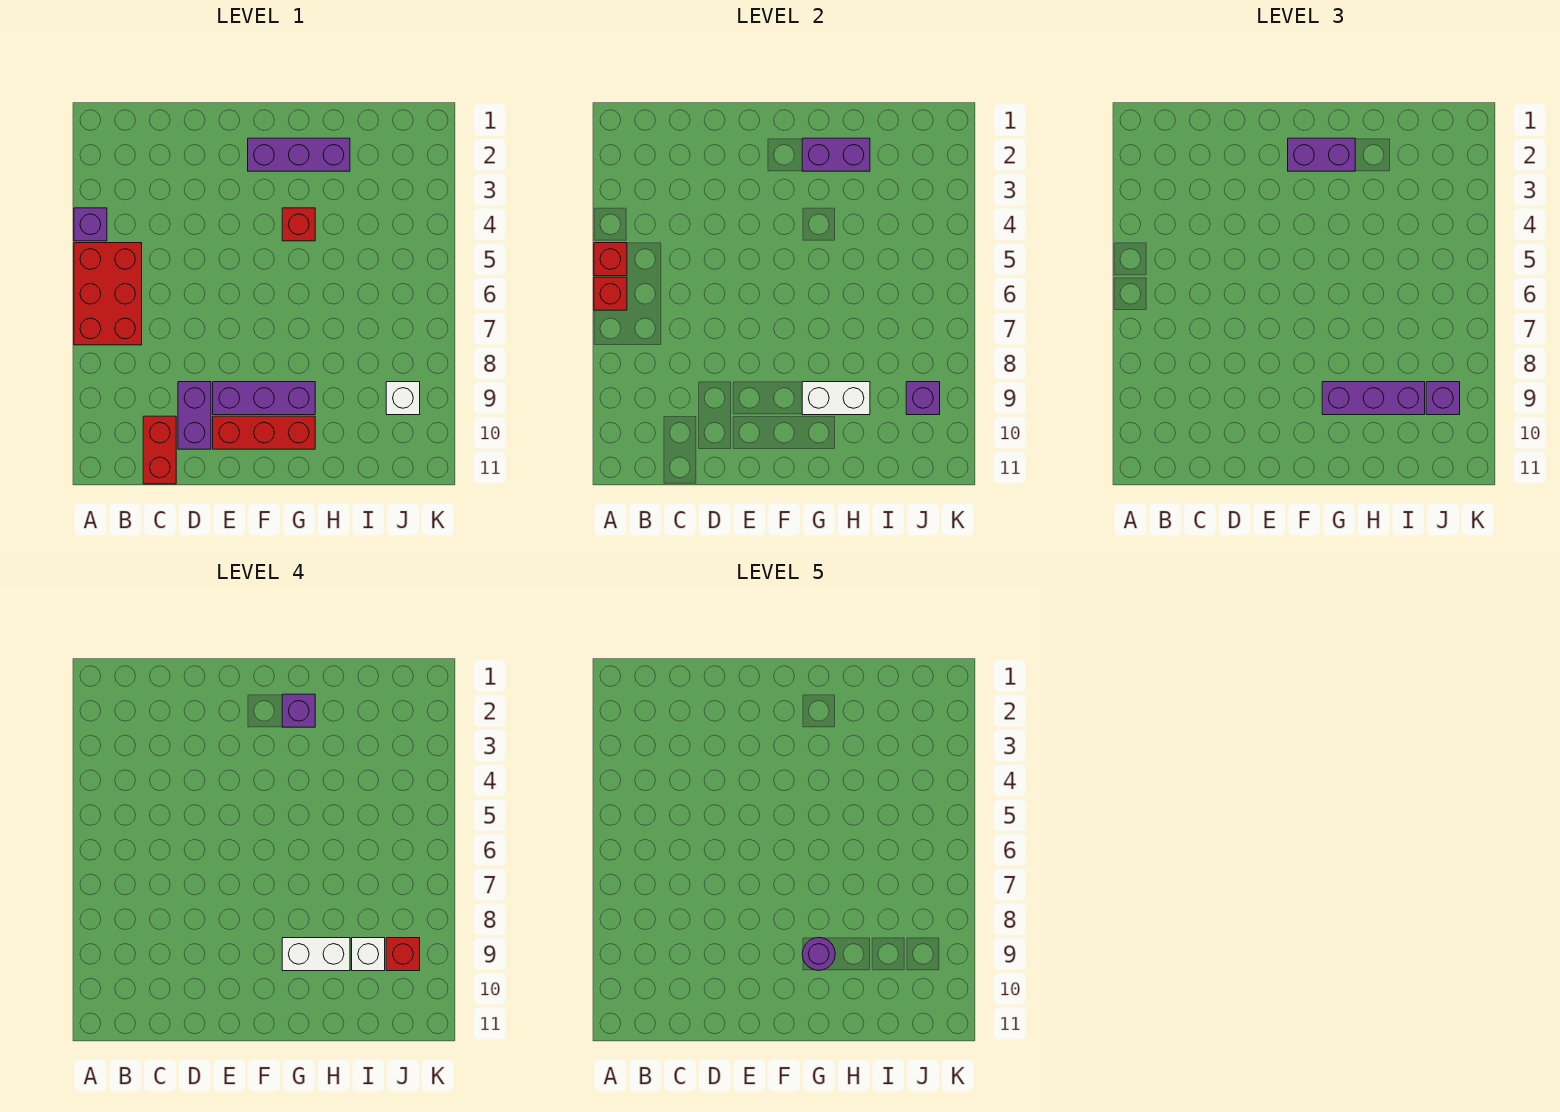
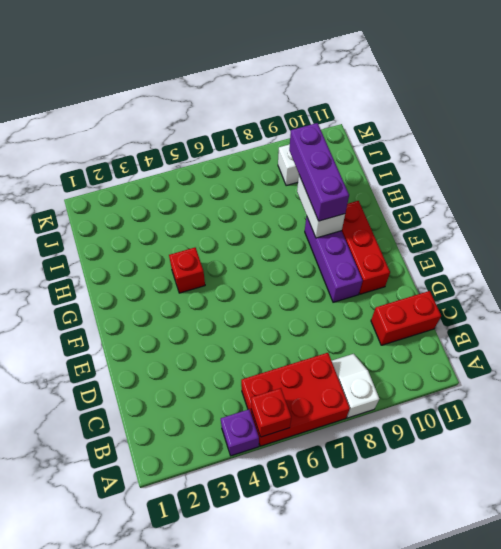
white 1x2 slope [332,354,380,418] -> none
none -> purple 1x2 brick [178,382,211,449]
none -> purple 1x3 brick [248,138,350,171]
none -> red 1x1 brick [594,277,627,310]

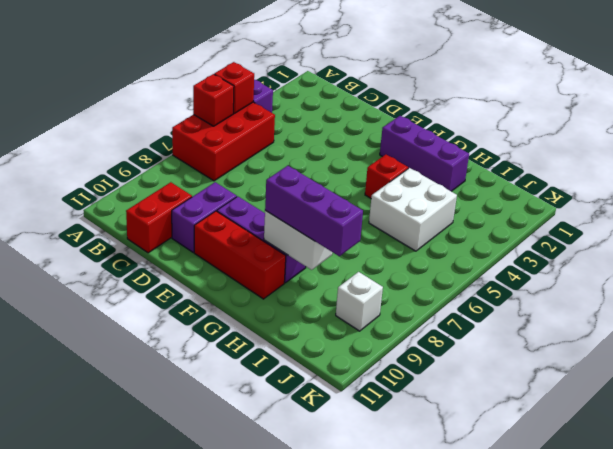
white 2x2 brick [369,168,457,251] -> none
none -> purple 1x2 brick [802,138,870,171]
none -> purple 1x1 brick [906,382,940,415]
none -> purple 1x2 brick [1288,138,1355,171]

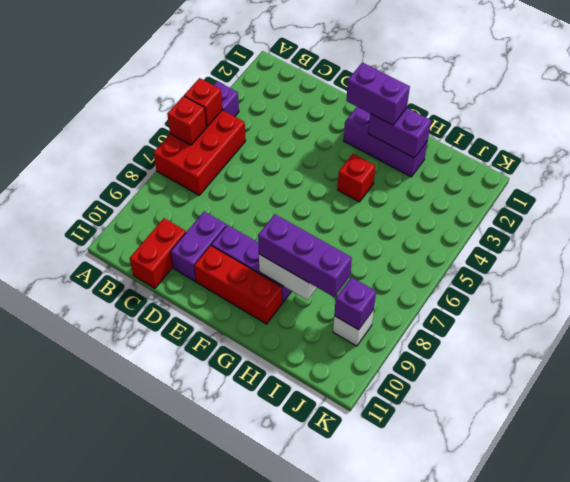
none -> purple 1x1 brick [1426,382,1460,415]
none -> purple 1x1 brick [282,694,315,727]
none -> white 1x2 brick [282,938,350,971]

